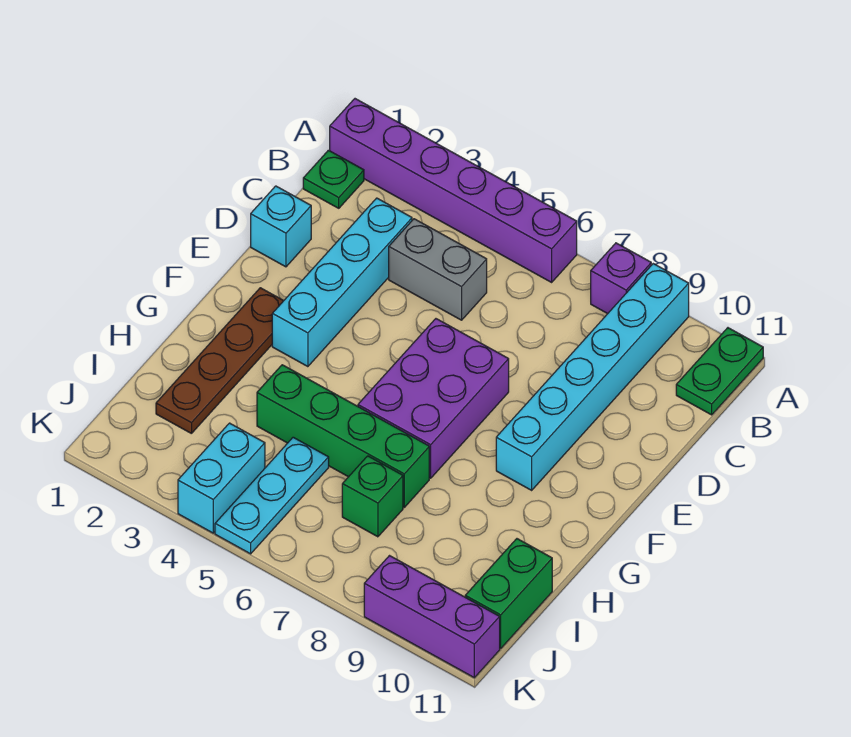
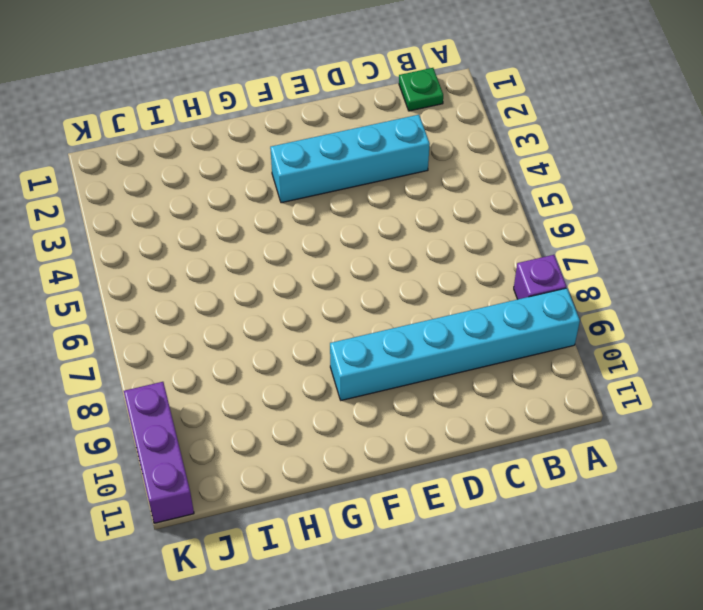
none -> purple 1x6 brick [330,99,577,282]
none -> green 1x2 plate [676,328,763,415]
none -> grey 1x2 brick [389,219,487,320]

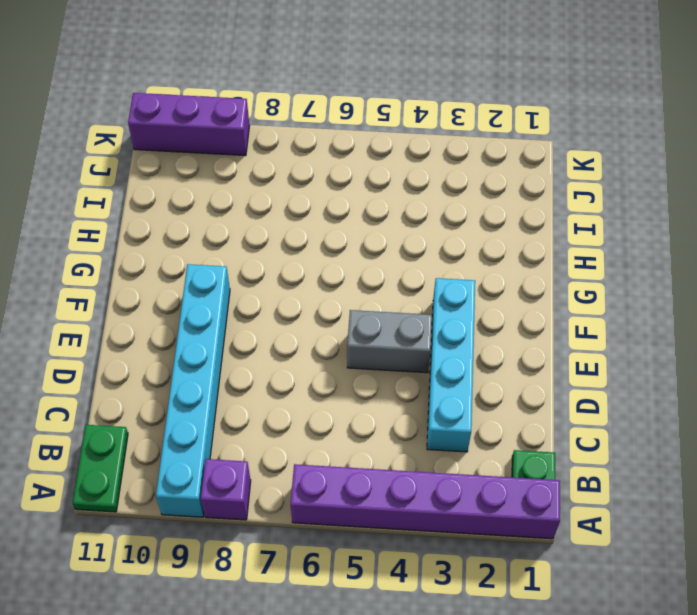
grey 1x2 brick [347,310,432,373] -> grey 1x2 brick moved to [389,219,487,320]
none -> cyan 1x1 brick [251,186,311,267]
none -> purple 2x3 brick [358,319,509,478]
none -> brown 1x4 plate [156,288,283,434]

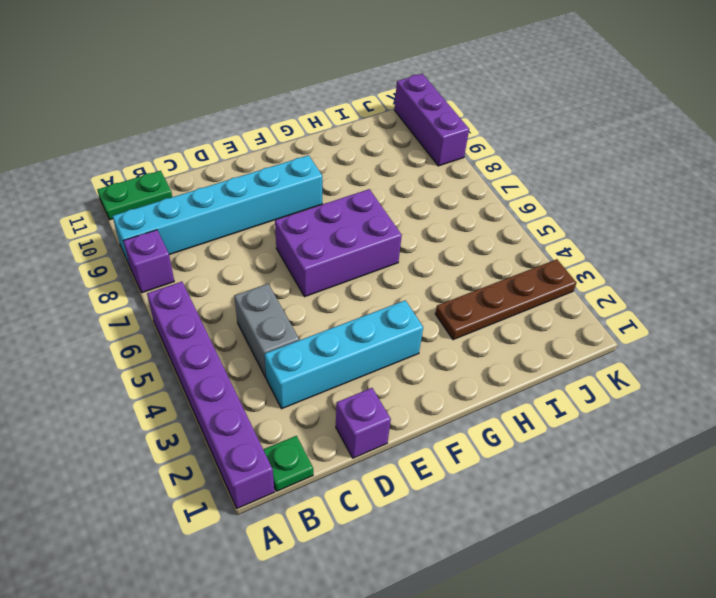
purple 1x1 brick [336,388,391,458] -> cyan 1x1 brick [251,186,311,267]
brown 1x4 plate [435,259,576,340] -> brown 1x4 plate moved to [156,288,283,434]
none -> green 1x4 brick [257,365,429,507]
none -> cyan 1x3 plate [215,437,329,554]
none -> green 1x1 brick [342,456,403,537]

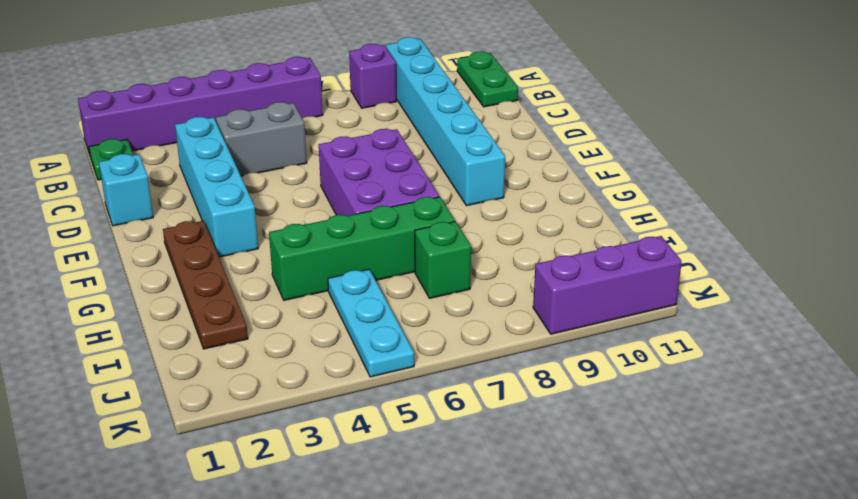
none -> green 1x2 brick [465,539,552,648]
none -> cyan 1x2 brick [178,423,265,533]

